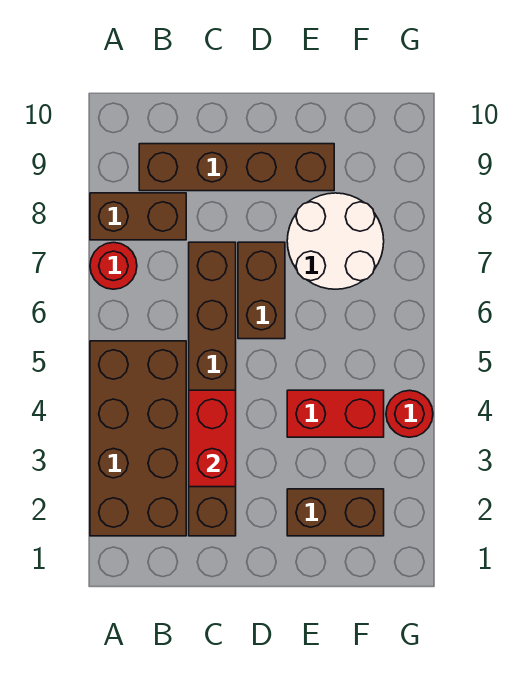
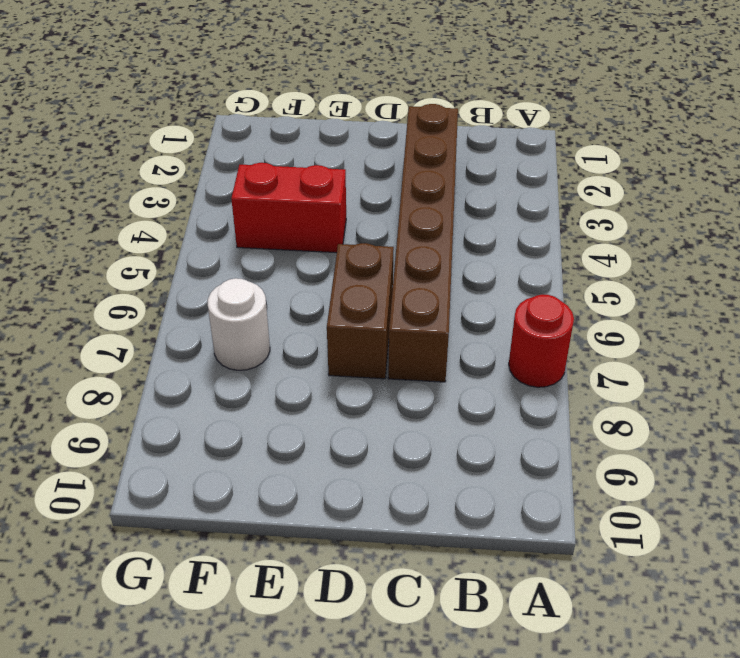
white 1x1 round brick [208,278,270,370] -> white 2x2 round brick [287,193,384,289]
none -> brown 2x4 brick [90,341,186,536]
none -> brown 1x2 brick [90,193,186,240]

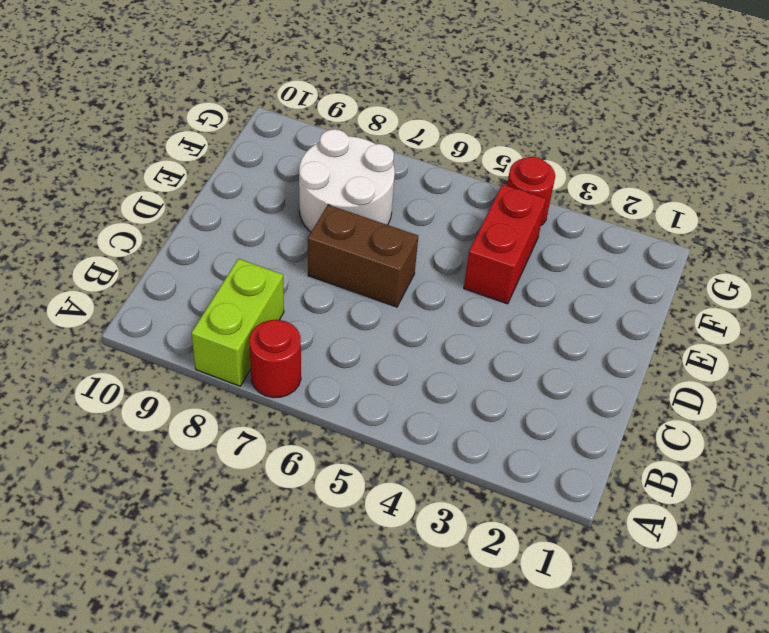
lime 1x2 brick [191,259,284,386] -> brown 1x2 brick [90,193,186,240]
none -> brown 2x4 brick [90,341,186,536]
none -> brown 1x4 brick [139,144,334,191]

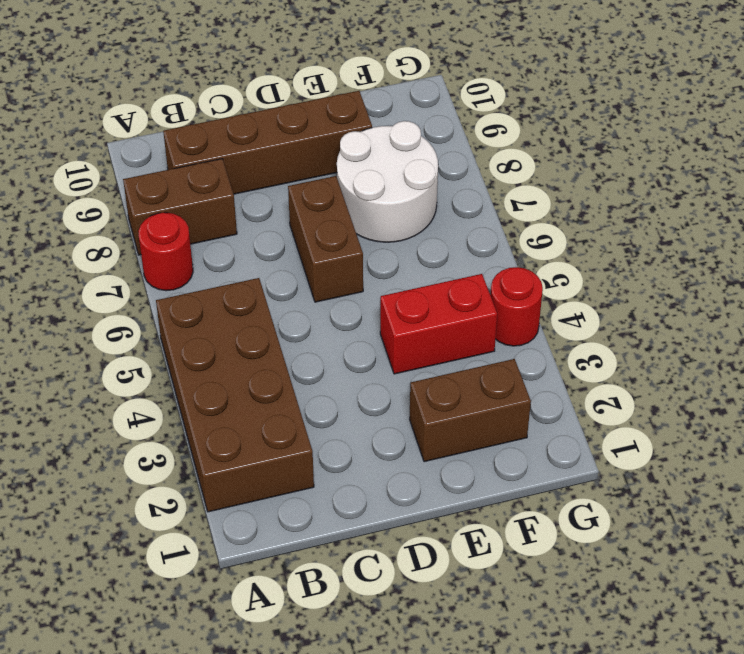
none -> brown 1x6 brick [189,242,236,536]
none -> red 1x2 brick [189,390,236,487]

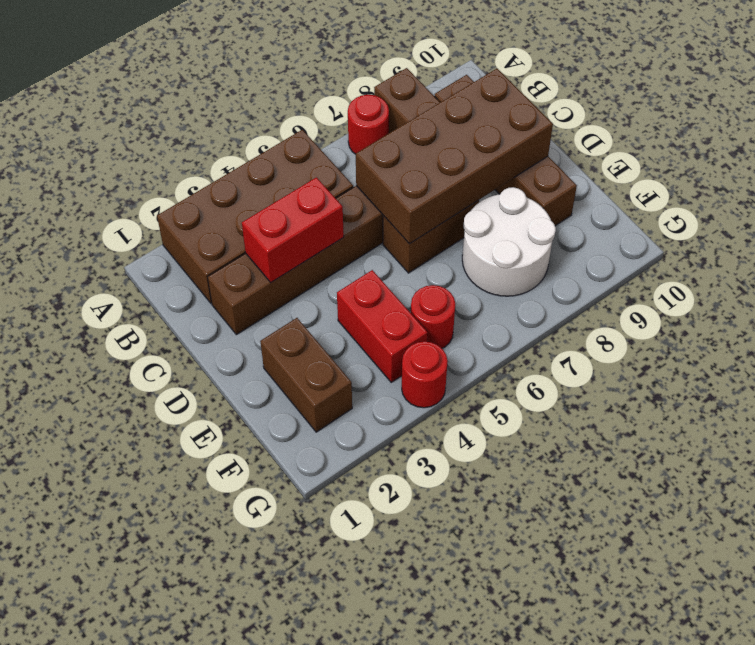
brown 2x4 brick [356,69,553,244] -> none
red 1x1 round brick [411,285,455,348] -> none

